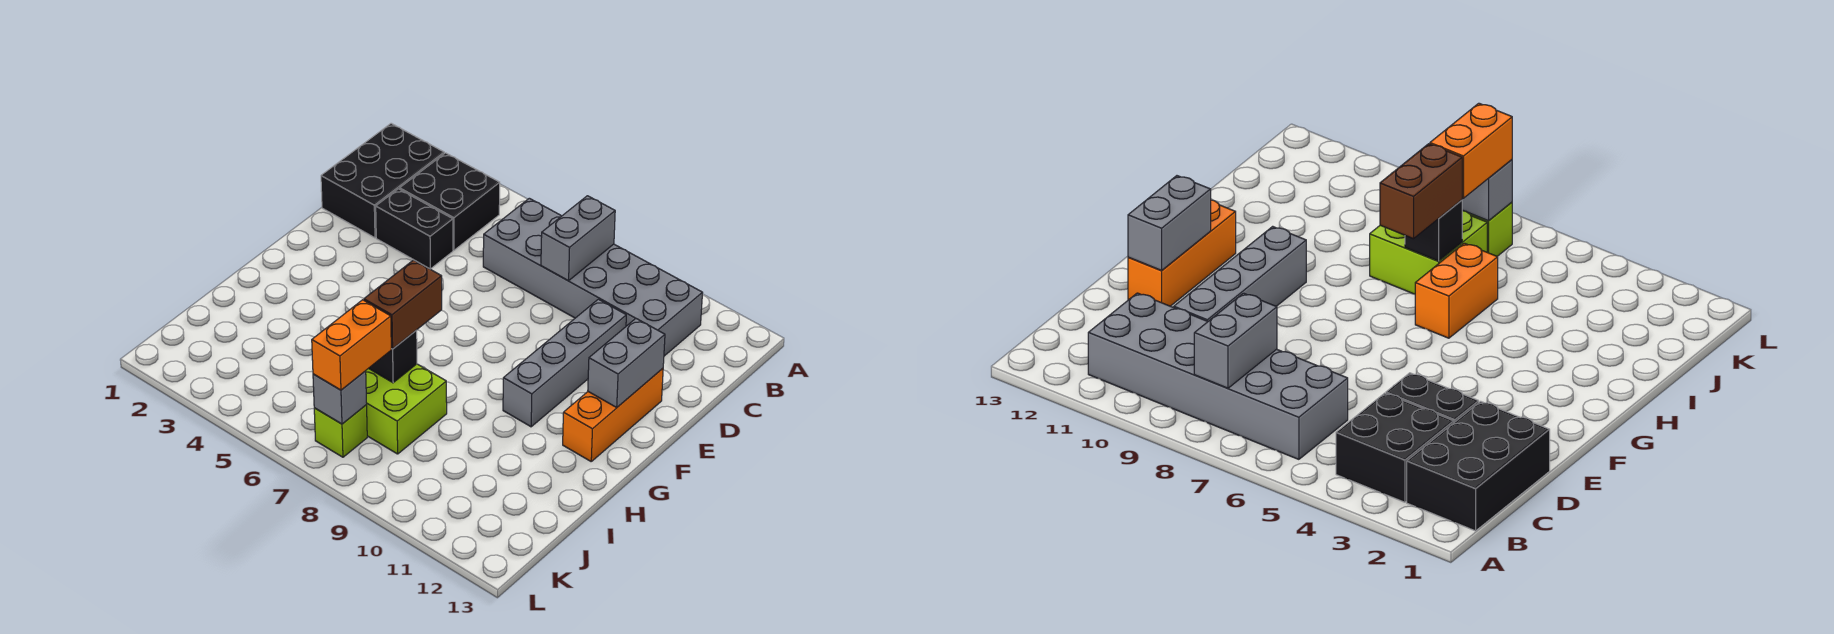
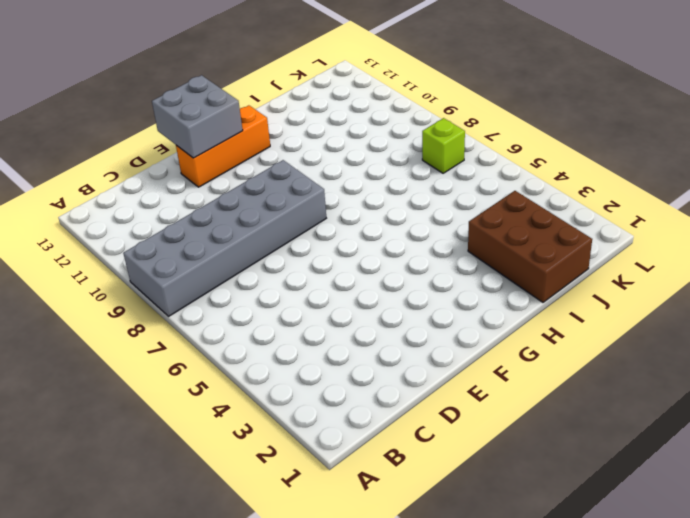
grey 2x6 brick [123,160,326,316] -> grey 2x6 brick turned to [483,198,702,356]
grey 2x2 brick [152,75,243,158] -> grey 1x2 brick [588,319,665,407]
brown 2x3 brick [468,191,592,302] -> none
none -> black 2x3 brick [321,123,444,238]
none -> black 2x2 brick [400,153,500,250]
none -> black 1x2 brick [376,189,453,269]

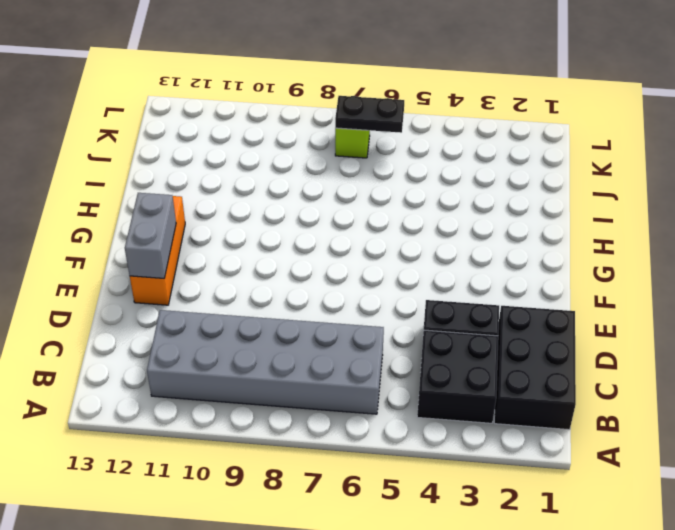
black 1x2 plate [335,96,404,133] -> grey 1x1 brick [313,371,367,424]
none -> grey 1x4 brick [503,299,626,427]
none -> orange 1x2 brick [1415,243,1498,338]
none -> lime 2x2 brick [366,364,447,454]

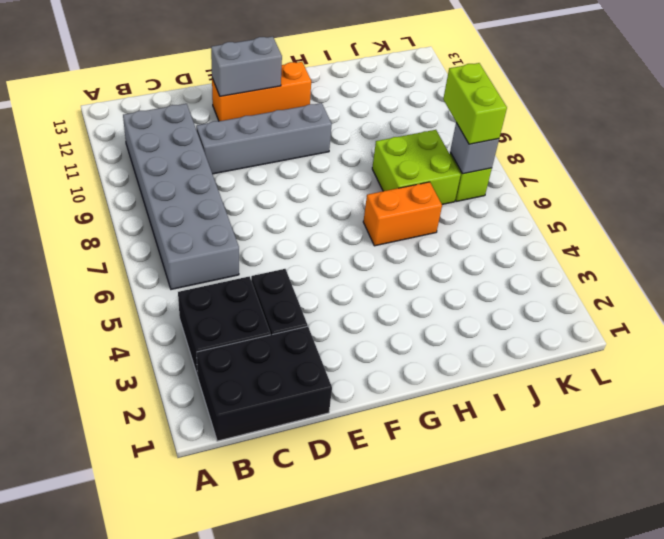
lime 1x2 brick [443,63,507,144] -> orange 1x2 brick [312,300,391,390]
none -> grey 1x2 brick [541,196,615,281]
none -> black 1x1 brick [369,330,417,383]
none -> brown 1x2 brick [364,260,442,349]

